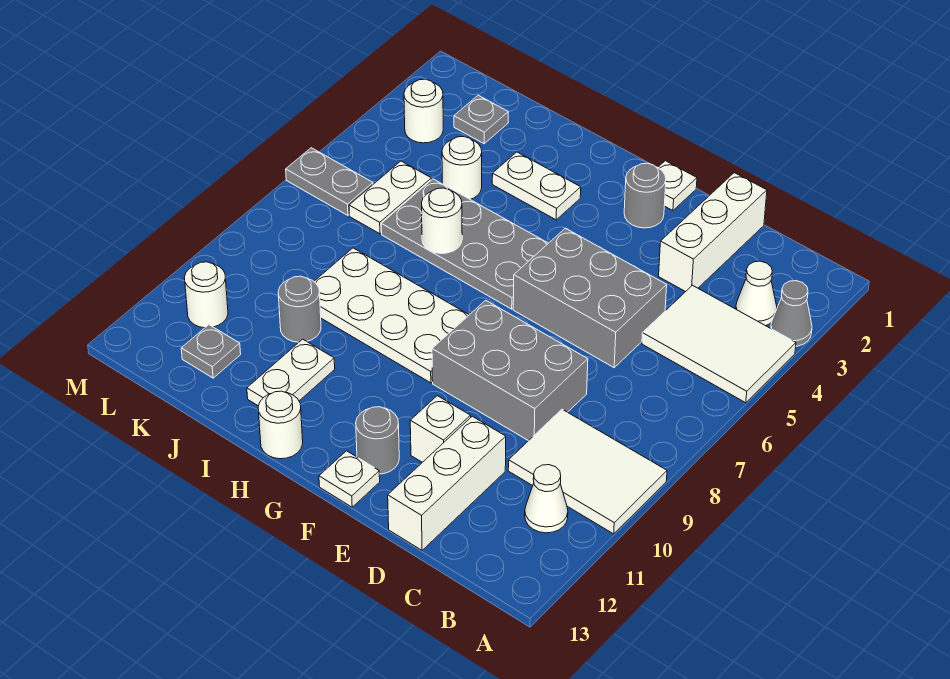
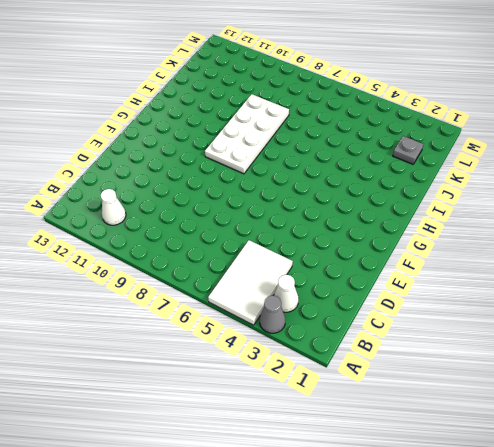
none -> white 2x3 tile [508,409,667,534]
none -> white 1x3 brick [659,173,767,292]
none -> grey 2x3 brick [513,228,667,368]

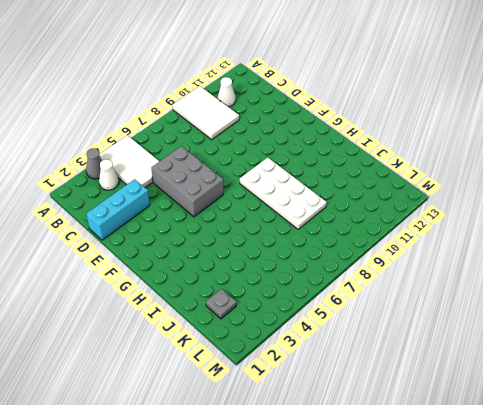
cyan 1x3 brick [86,179,150,240] -> white 1x3 brick [659,173,767,292]
none -> grey 2x3 brick [432,300,588,441]
none -> white 1x3 brick [388,416,506,550]
none -> white 1x1 brick [410,396,471,462]

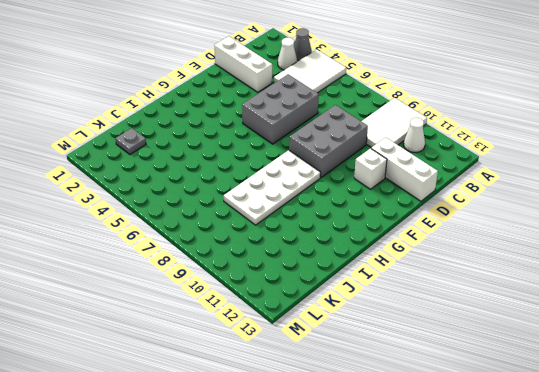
none -> white 1x1 plate [658,161,697,211]
none -> grey 1x1 round brick [624,163,666,228]
none -> grey 1x1 round brick [356,407,399,474]

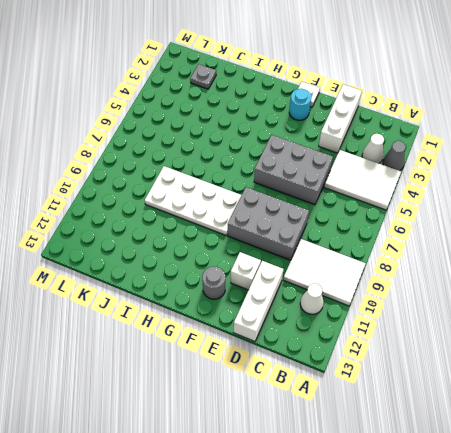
cyan 1x1 round brick [289,89,311,120] -> grey 1x1 round brick [624,163,666,228]
none -> white 1x1 plate [319,451,380,507]
none -> grey 2x4 plate [381,179,548,309]
none -> white 1x2 plate [492,152,581,220]

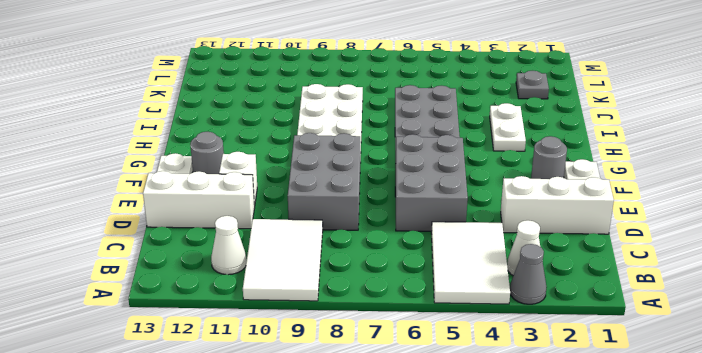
none -> white 1x1 round brick [258,391,303,459]
none -> white 1x2 plate [247,339,335,406]
none -> white 1x1 round brick [442,137,482,199]

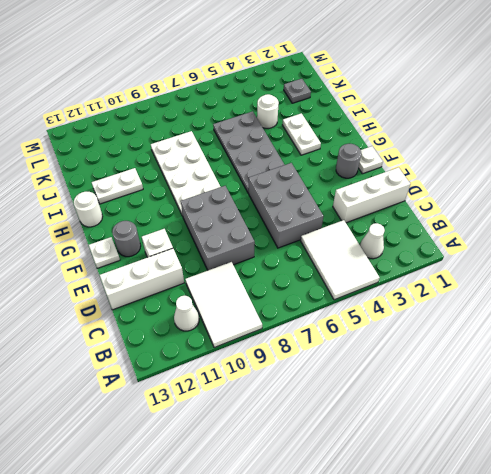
none -> grey 1x1 cone [771,281,812,346]
none -> grey 1x1 round brick [278,276,321,342]
none -> white 1x2 plate [349,161,431,234]

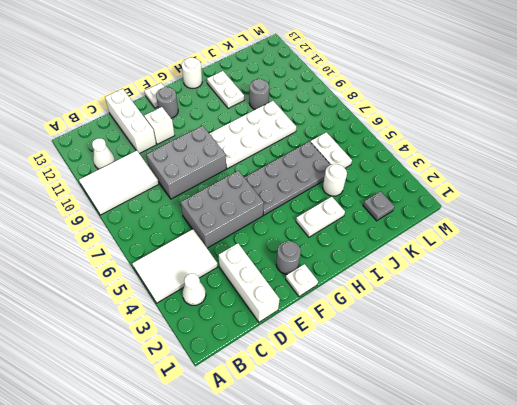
none -> grey 1x1 cone [771,281,812,346]
none -> grey 1x1 plate [181,325,241,378]
none -> white 1x1 round brick [404,79,443,143]

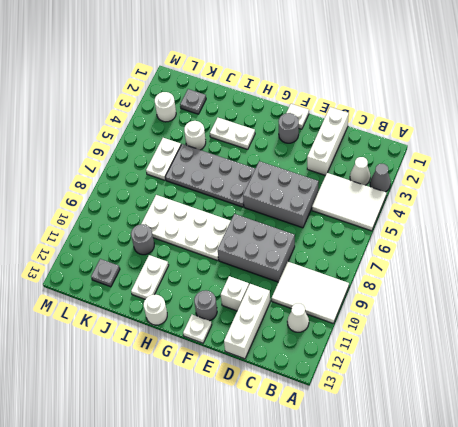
none -> grey 1x2 plate [286,148,373,215]
none -> white 1x1 round brick [184,262,228,328]
none -> white 1x1 round brick [422,188,462,254]

